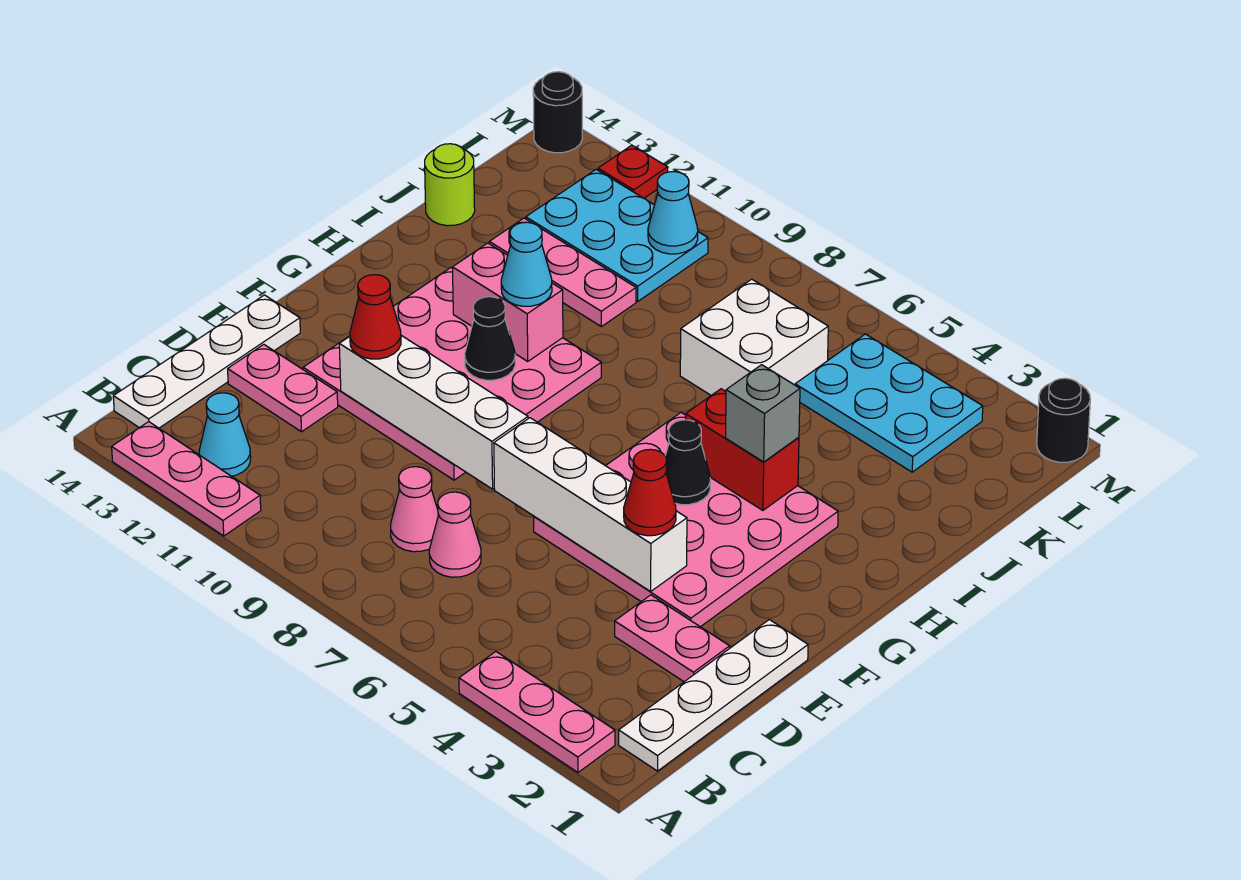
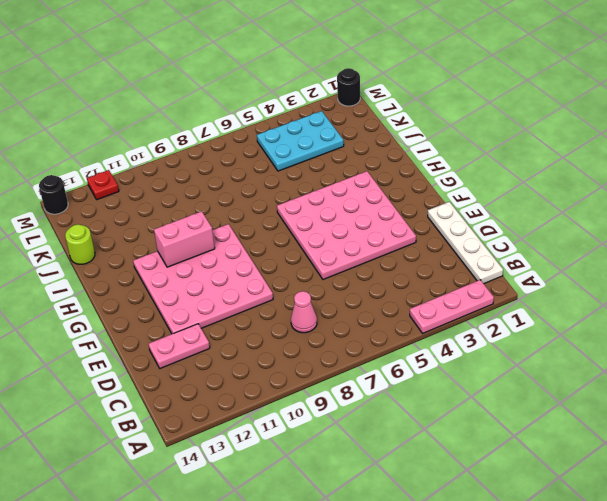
none -> pink 1x3 plate [112,422,261,536]
none -> cyan 1x1 cone [199,393,251,476]
none -> white 1x4 plate [113,295,300,428]
none -> pink 1x1 cone [429,492,481,577]

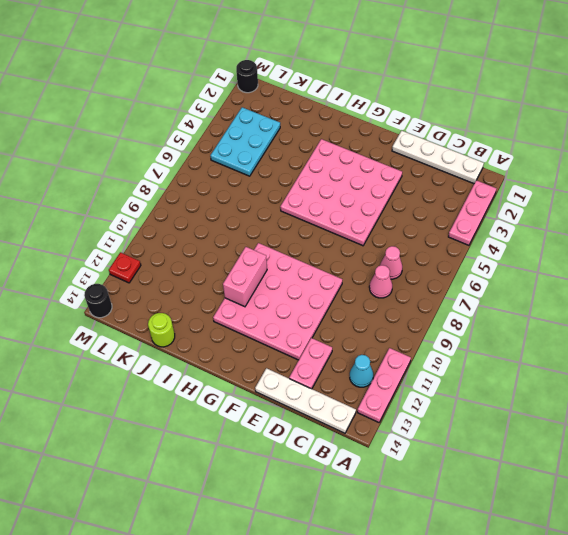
none -> pink 1x2 plate [615,595,730,682]
none -> white 2x2 brick [680,279,828,395]
none -> pink 1x3 plate [489,218,636,327]
none -> cyan 2x3 plate [526,169,708,301]

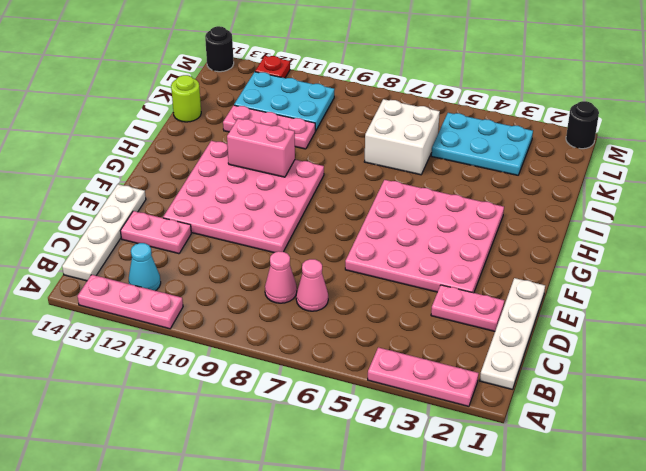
none -> white 1x4 brick [494,418,687,591]
none -> white 1x4 brick [339,336,528,489]
none -> black 1x1 cone [665,420,710,505]
none -> black 1x1 cone [465,297,515,380]

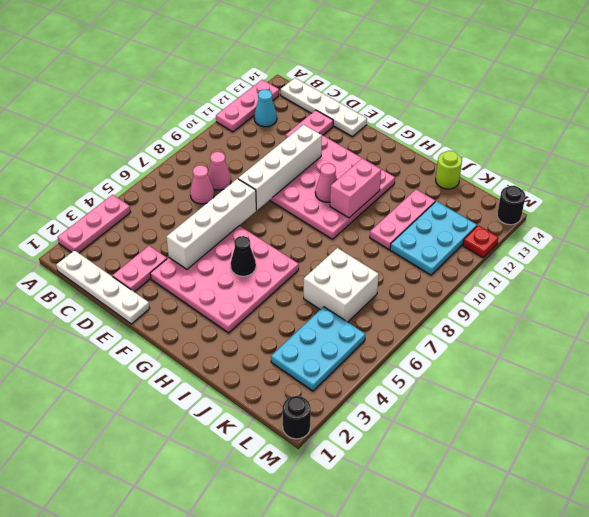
pink 1x1 cone [315,163,337,202] -> black 1x1 cone [465,297,515,380]
none -> red 1x2 brick [686,389,799,510]
none -> cyan 1x1 cone [648,172,698,254]
none -> red 1x1 cone [624,449,676,536]
none -> red 1x1 cone [350,275,401,359]

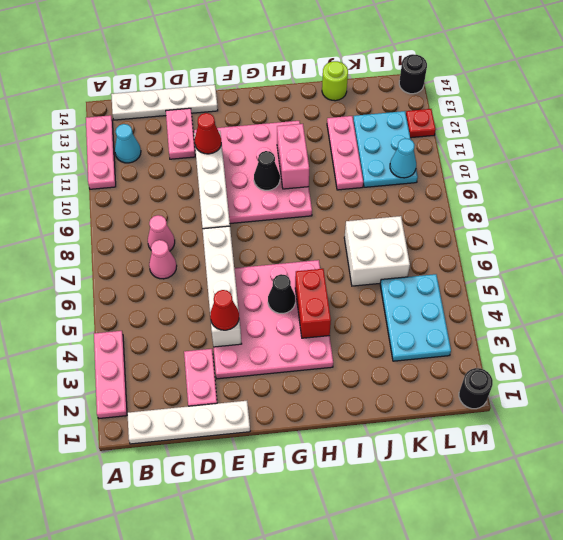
none -> grey 1x1 brick [726,365,800,462]
none -> cyan 1x1 cone [501,222,552,306]

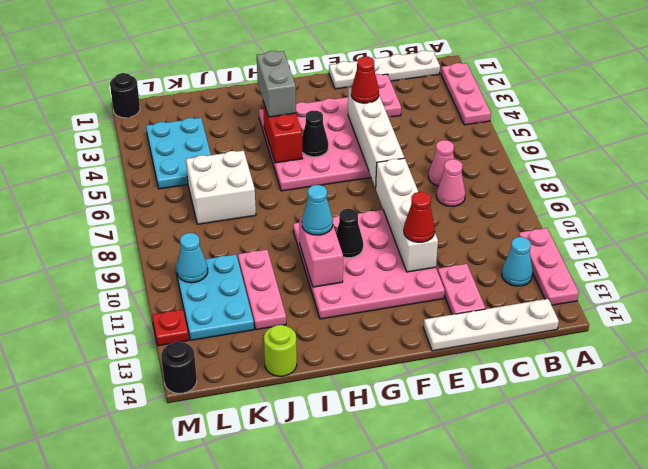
grey 1x2 brick [257,51,296,117] -> grey 1x1 brick [726,365,800,462]

